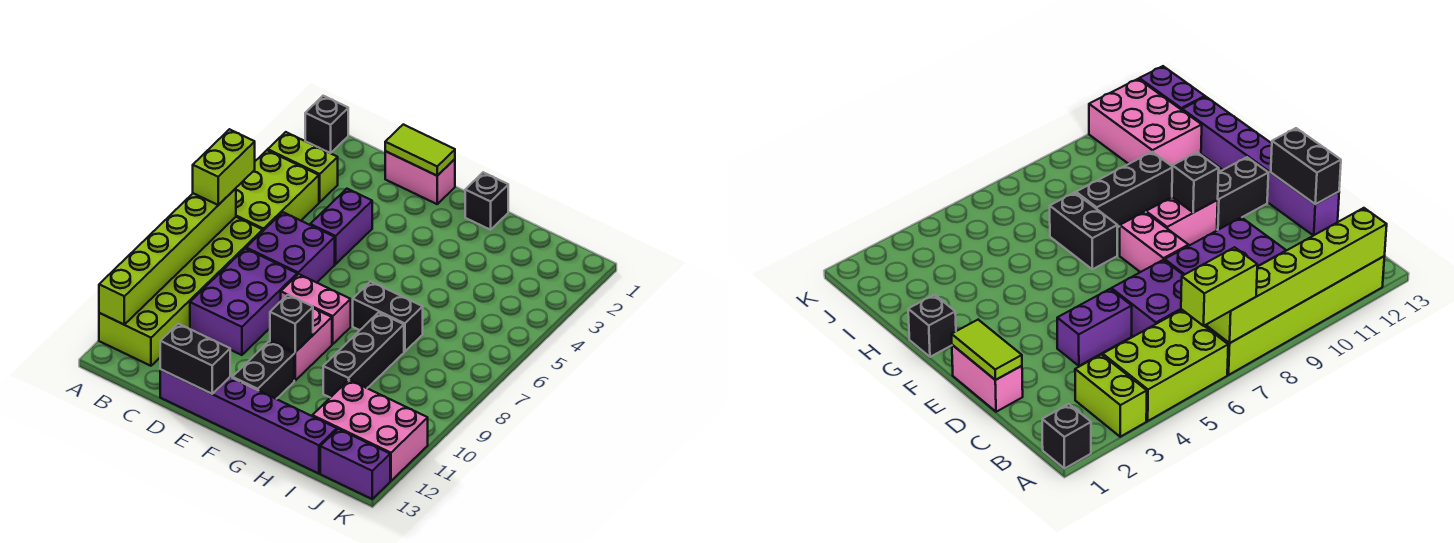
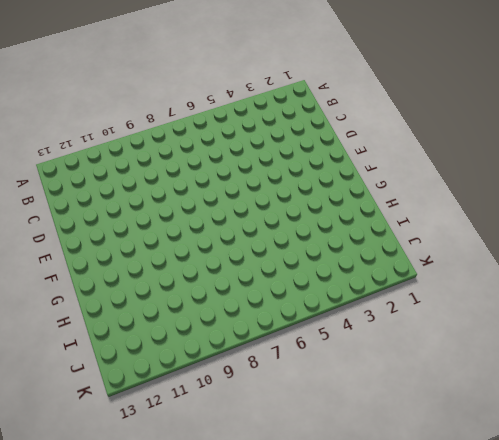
none -> black 1x1 brick [305,96,348,153]
none -> lime 1x2 brick [268,132,338,202]
none -> lime 2x3 brick [236,150,319,231]

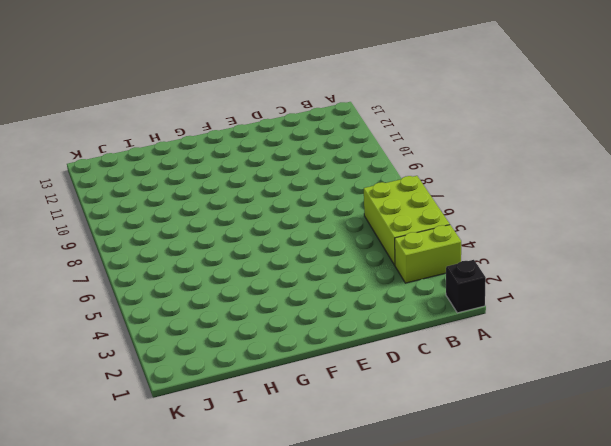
none -> lime 2x6 brick [99,217,263,366]
none -> purple 2x2 brick [246,212,335,283]
none -> purple 2x3 brick [190,248,297,355]

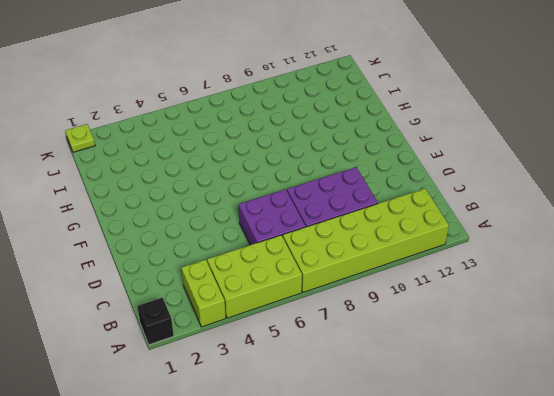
lime 1x1 plate [65,124,95,152] -> none
none -> pink 1x2 brick [385,151,455,204]
none -> purple 1x2 brick [310,189,372,264]
none -> purple 1x6 brick [160,369,337,474]

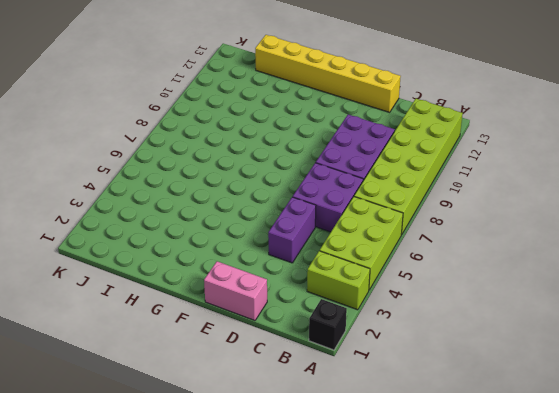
yellow 1x6 brick [255,35,401,112] -> purple 1x6 brick [160,369,337,474]
none -> pink 1x2 brick [281,274,351,344]
none -> pink 1x2 brick [270,308,332,380]
none -> black 1x2 brick [232,342,294,399]

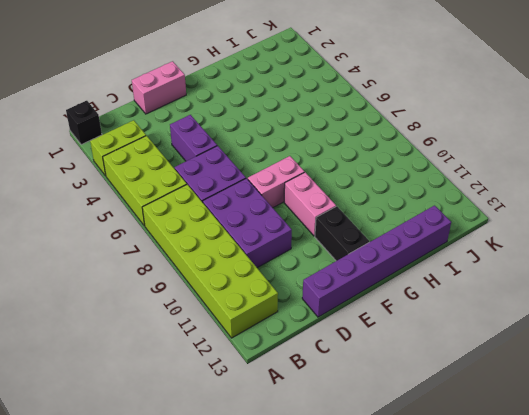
none -> black 1x1 brick [465,172,508,230]
none -> black 1x2 brick [353,281,423,352]
none -> black 1x3 brick [323,312,404,398]

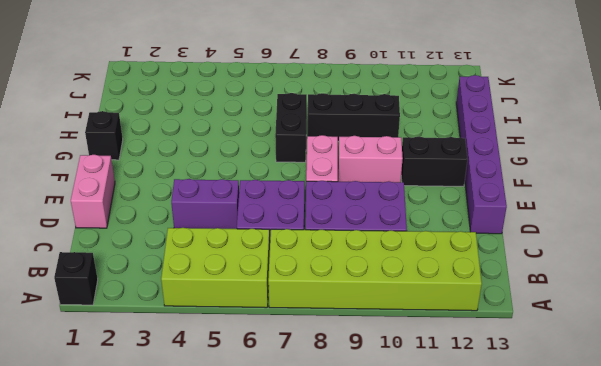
none -> lime 1x2 brick [268,132,338,202]
none -> pink 2x3 brick [312,380,428,481]
none -> purple 1x2 brick [320,429,390,499]

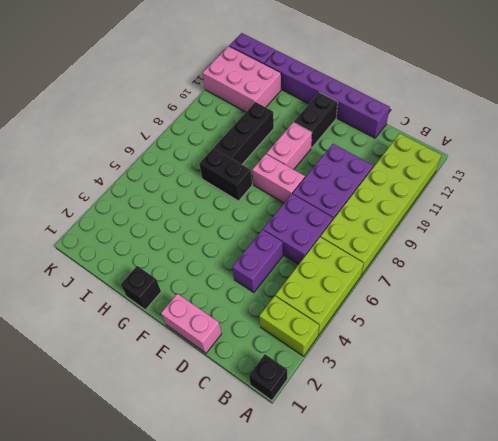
none -> lime 1x6 brick [99,188,236,324]
none -> lime 1x2 tile [385,125,455,176]
none -> black 1x2 brick [160,324,230,394]

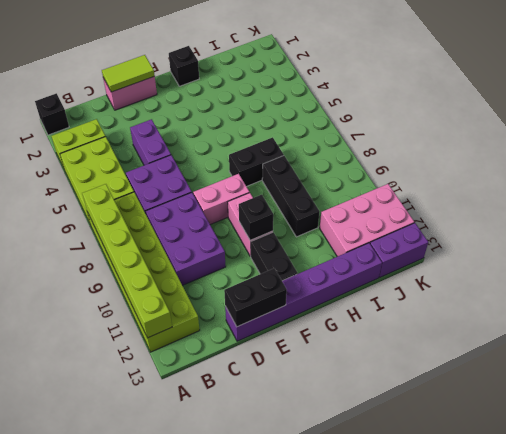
none -> lime 1x2 brick [193,129,255,205]

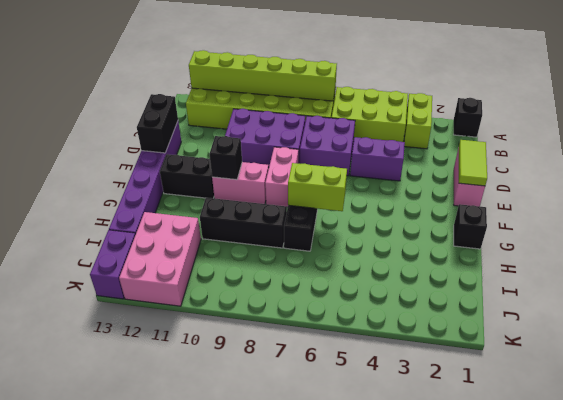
lime 1x2 brick [288,163,347,211] -> lime 1x2 brick moved to [193,129,255,205]

